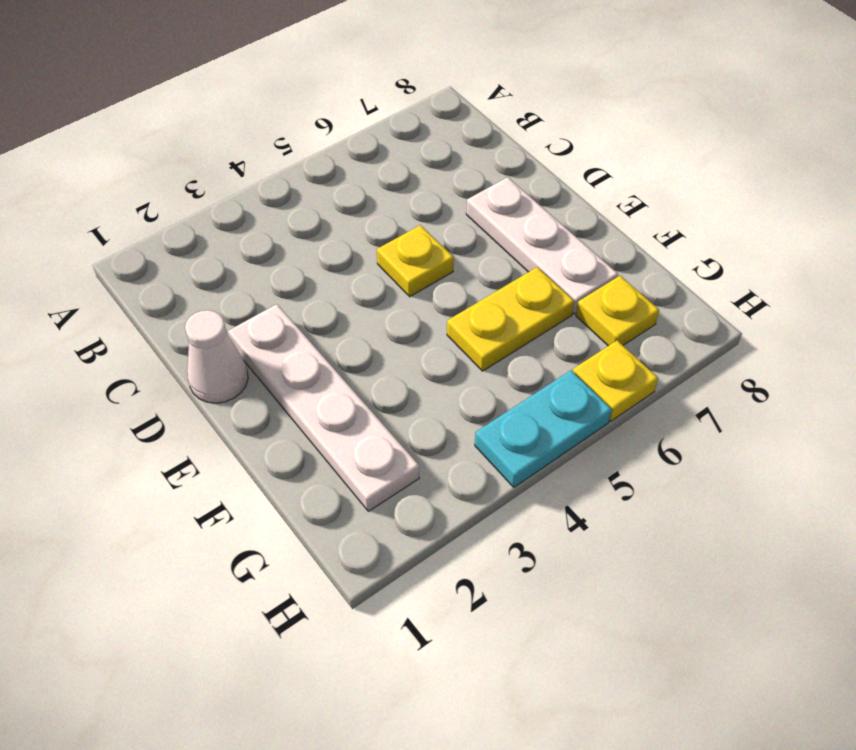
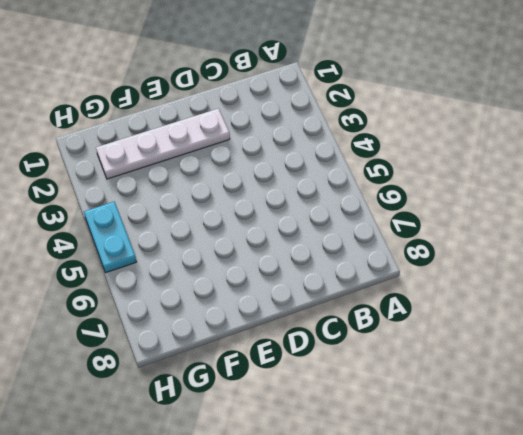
none -> white 1x1 cone [185,310,248,403]
none -> yellow 1x1 plate [377,225,454,297]

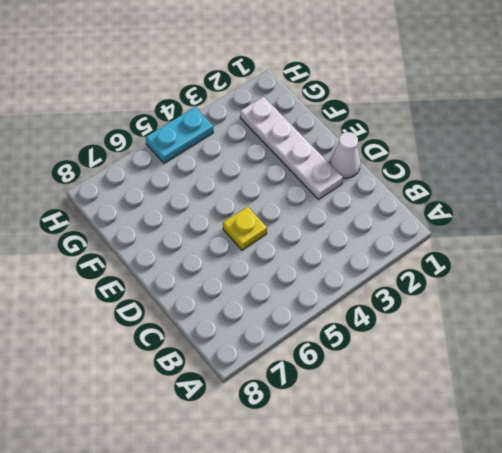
none -> white 1x3 plate [466,177,618,314]
none -> yellow 1x2 plate [447,267,574,371]

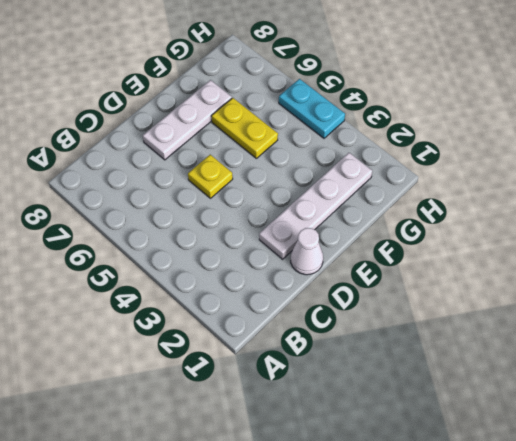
none -> yellow 1x1 plate [576,276,659,346]
none -> yellow 1x1 plate [573,341,658,421]

